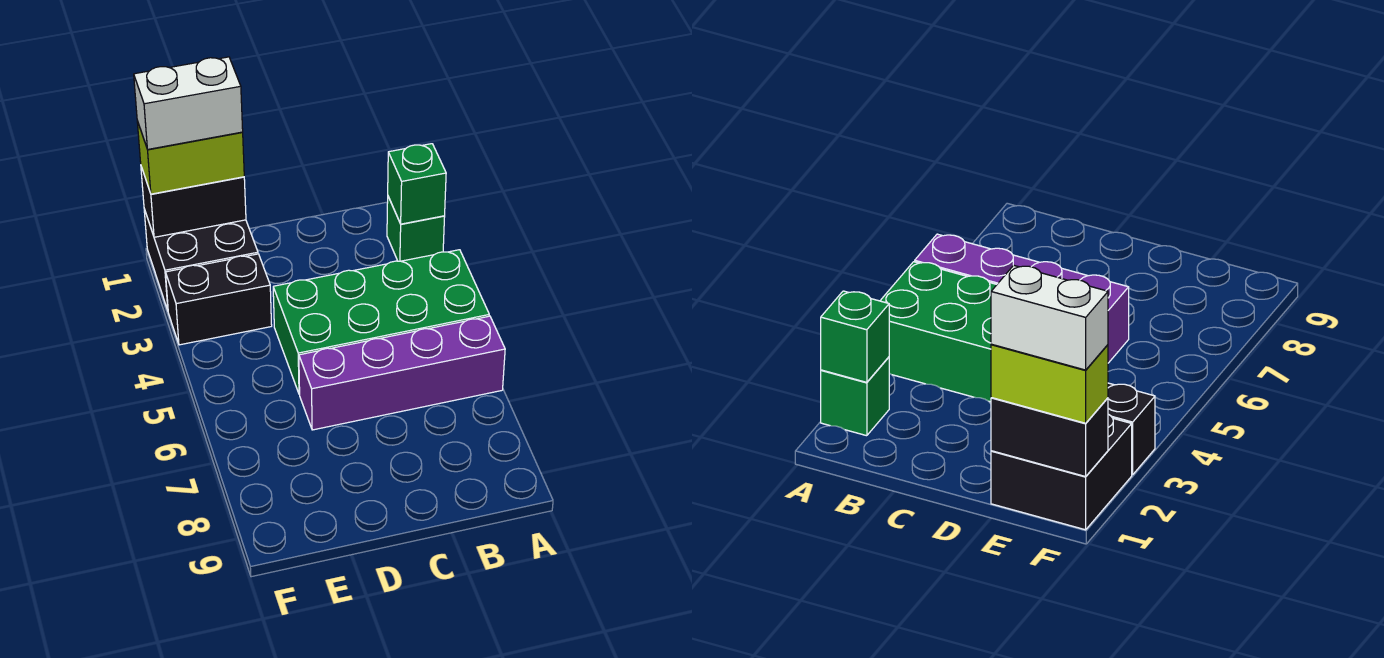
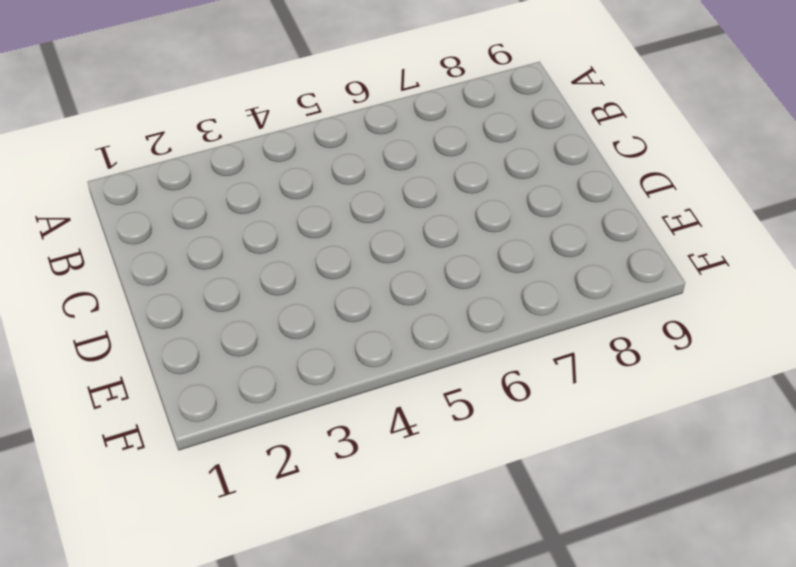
none -> green 1x1 brick [387,197,445,261]
none -> green 2x4 brick [273,250,489,394]

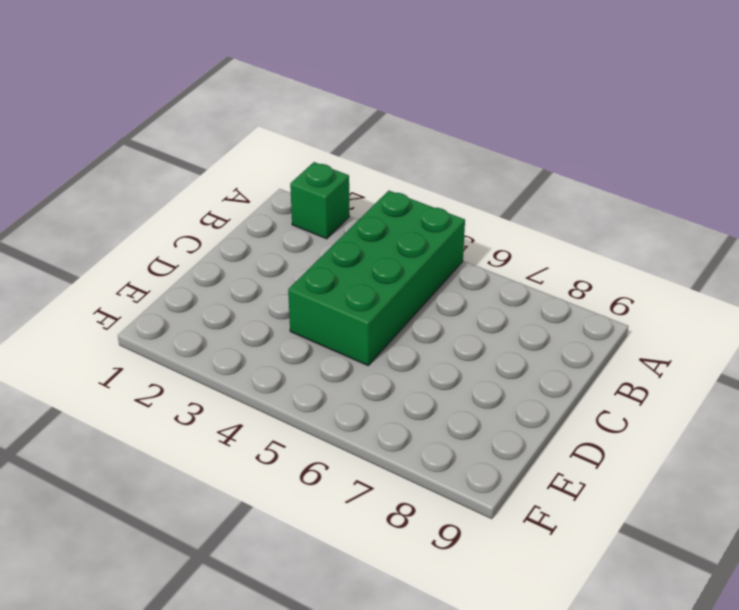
none -> purple 1x4 brick [299,316,505,430]
none -> black 2x2 brick [144,209,258,310]

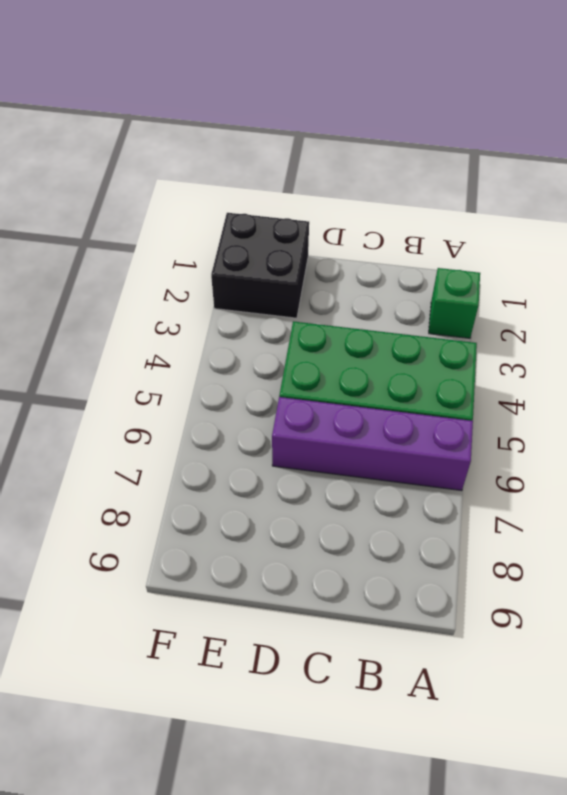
none -> black 1x2 brick [166,254,272,345]
none -> green 1x1 brick [388,144,446,224]

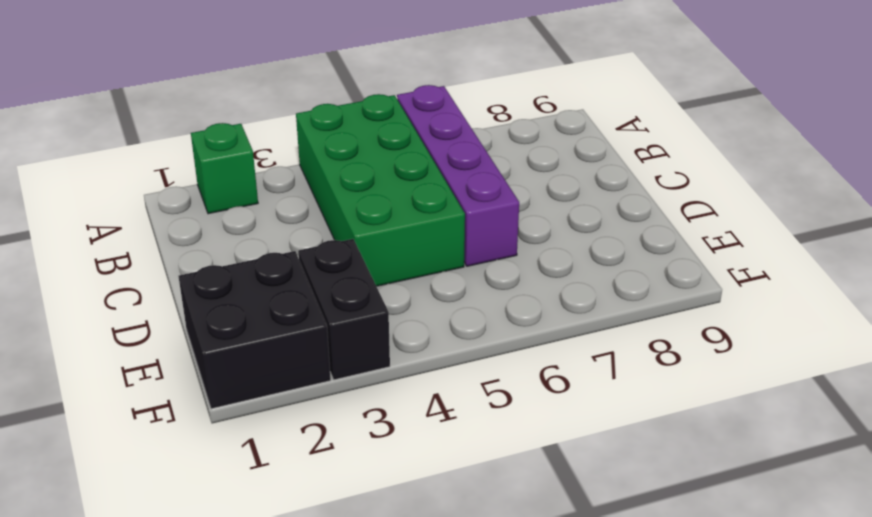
none -> green 1x1 brick [388,144,446,224]
none -> black 1x2 brick [141,167,246,237]

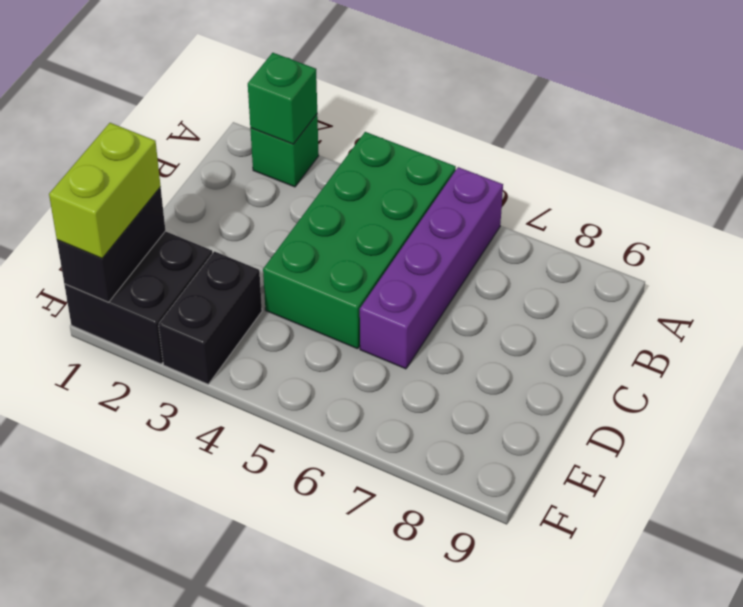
none -> white 1x2 brick [134,57,243,150]

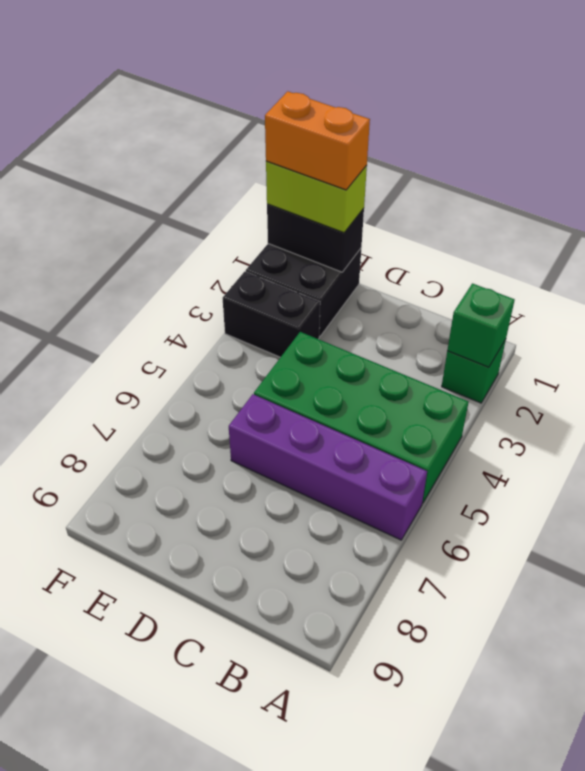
orange 1x2 brick [265,91,370,190] -> white 1x2 brick [134,57,243,150]

